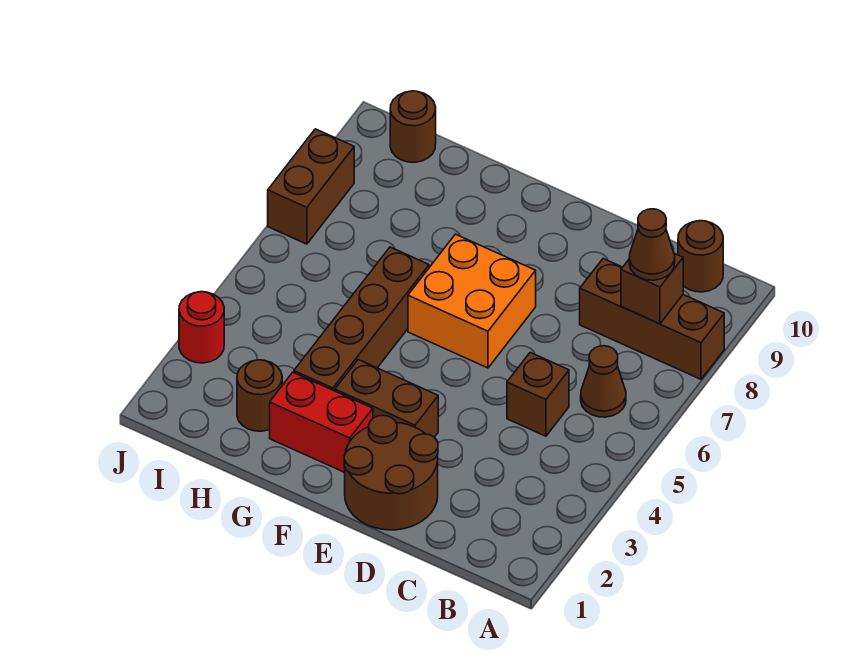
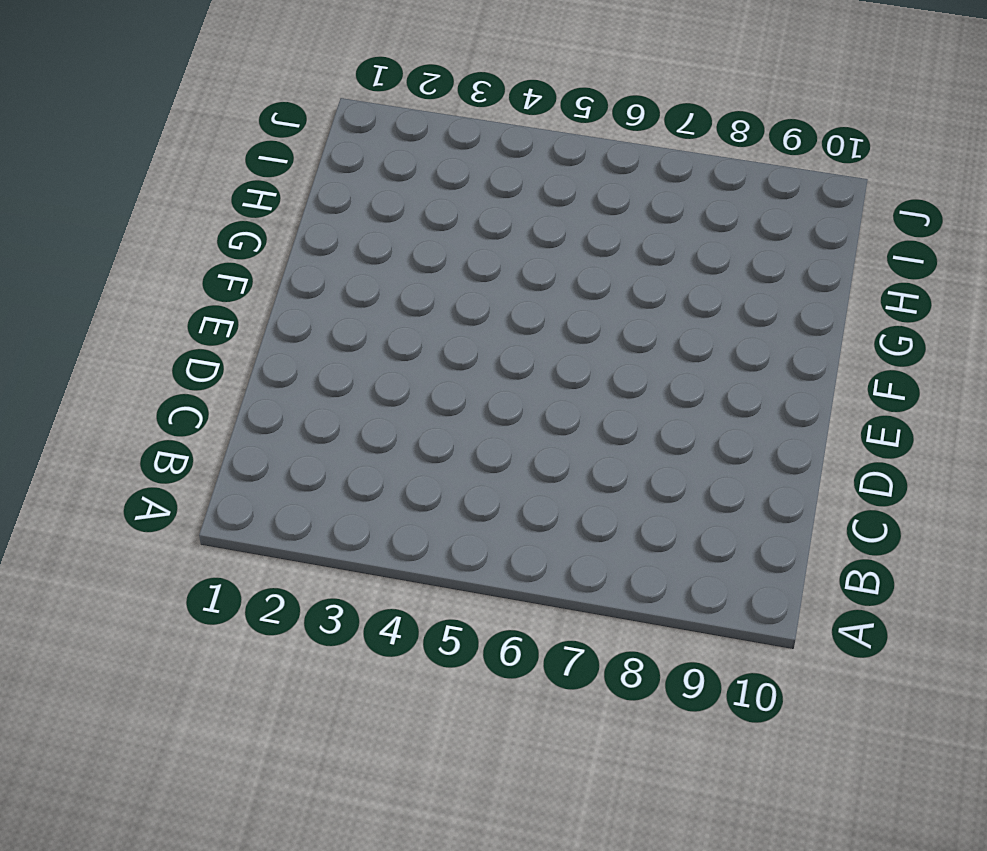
none -> brown 1x3 brick [580,259,724,379]
none -> brown 1x1 cone [581,346,626,417]
none -> brown 1x1 round brick [678,221,723,292]

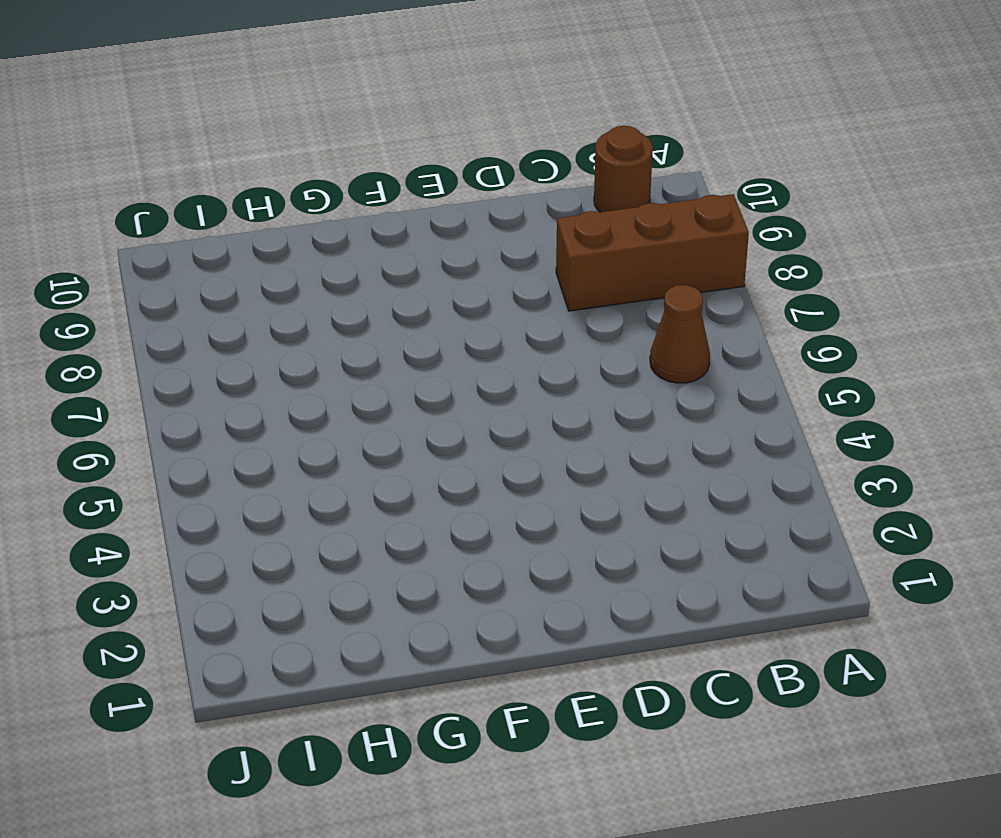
none -> brown 1x1 brick [507,353,569,436]
none -> brown 2x2 round brick [344,415,438,530]
none -> brown 1x2 brick [335,360,438,437]

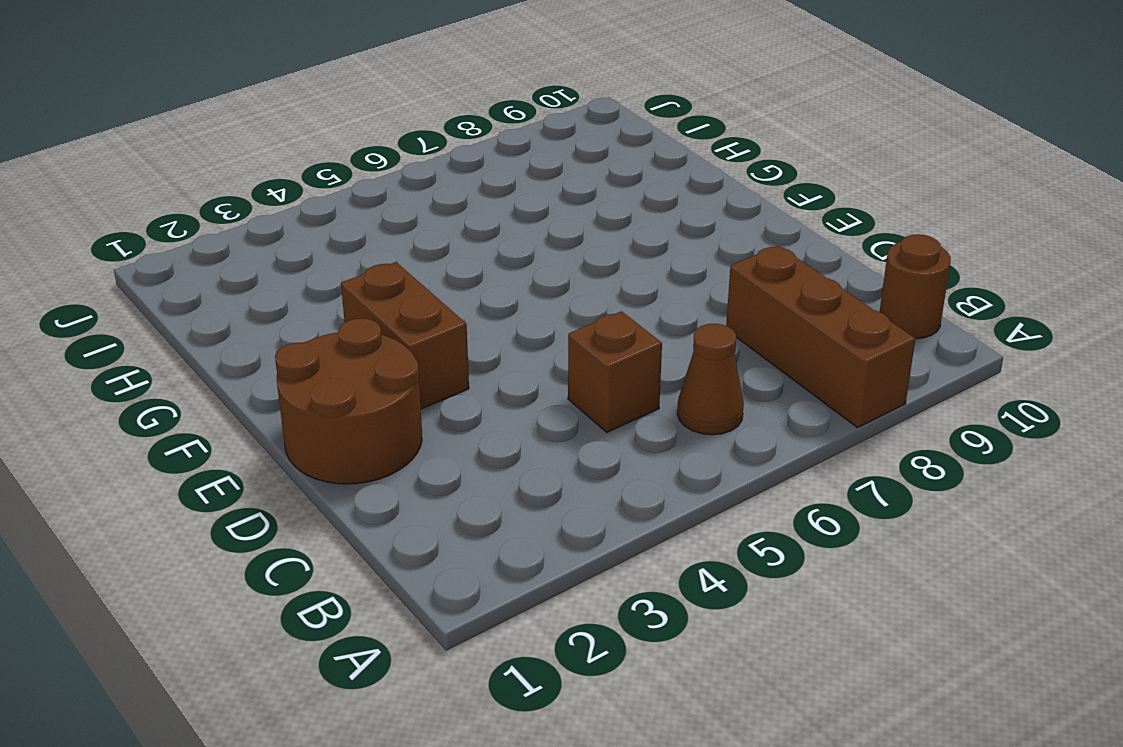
none -> orange 2x2 brick [408,234,536,368]
none -> red 1x2 brick [270,372,373,472]
none -> brown 1x4 brick [294,247,429,391]

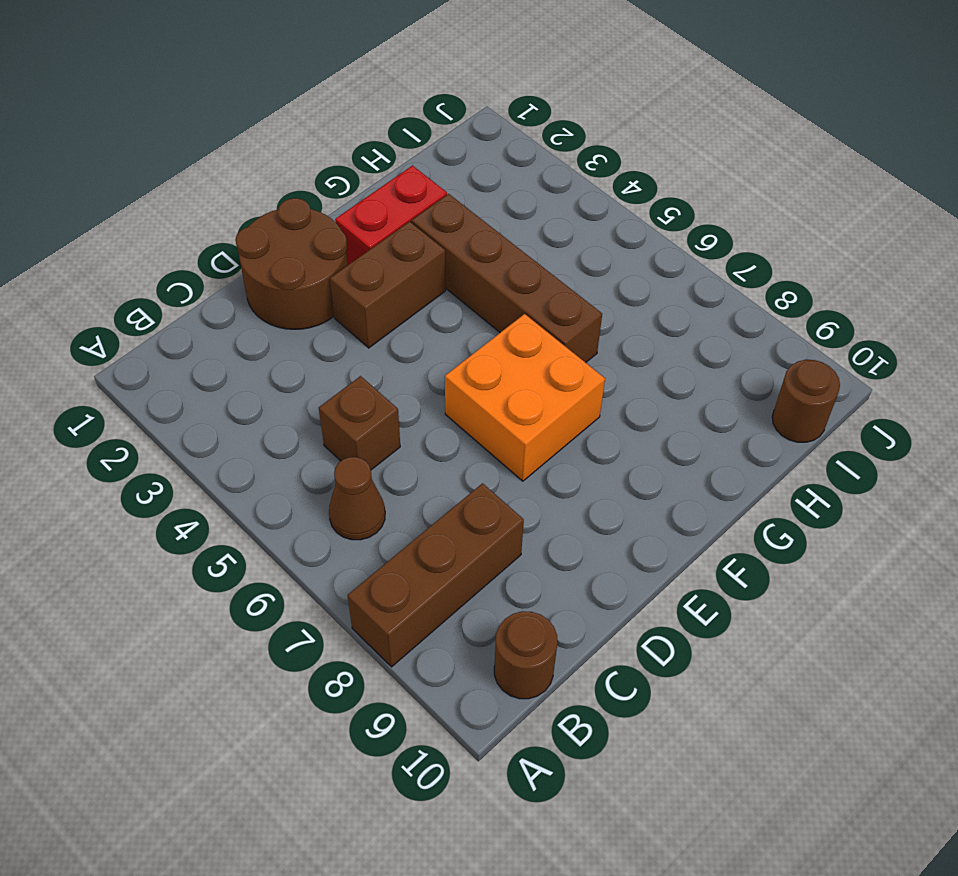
none -> brown 1x1 round brick [237,360,282,431]
none -> red 1x1 round brick [179,292,224,363]
none -> brown 1x2 brick [268,129,354,244]

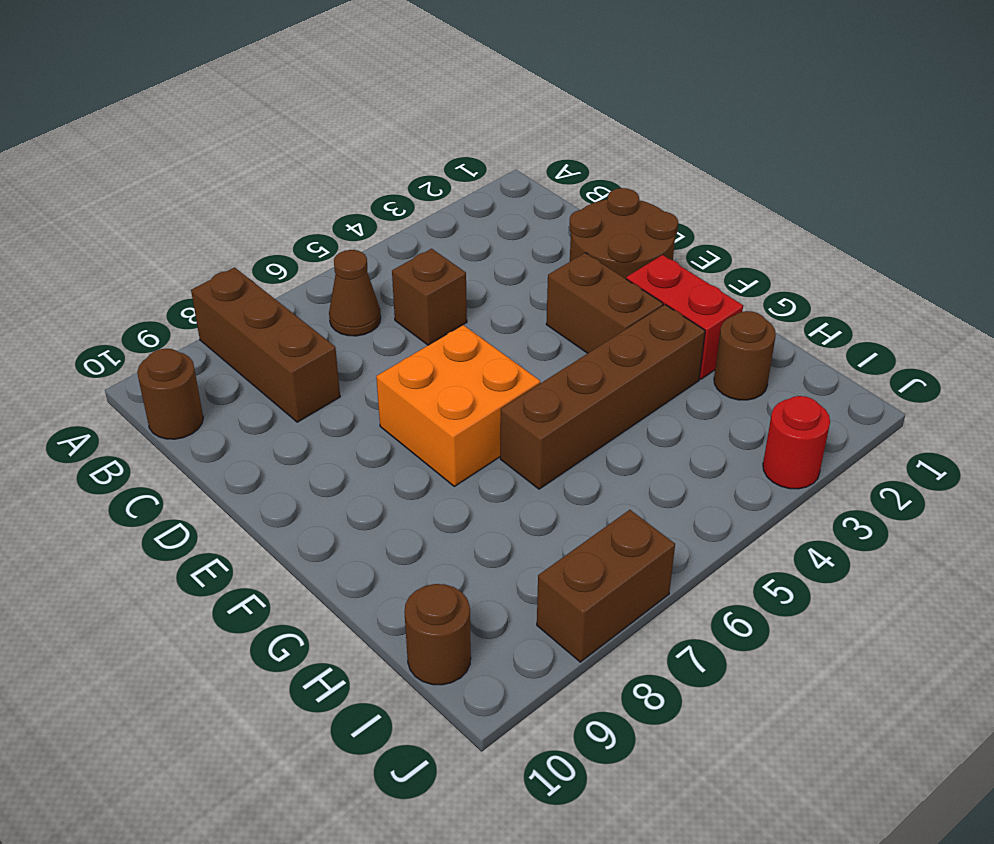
none -> brown 1x1 brick [621,253,683,324]
none -> brown 1x1 cone [629,209,675,280]

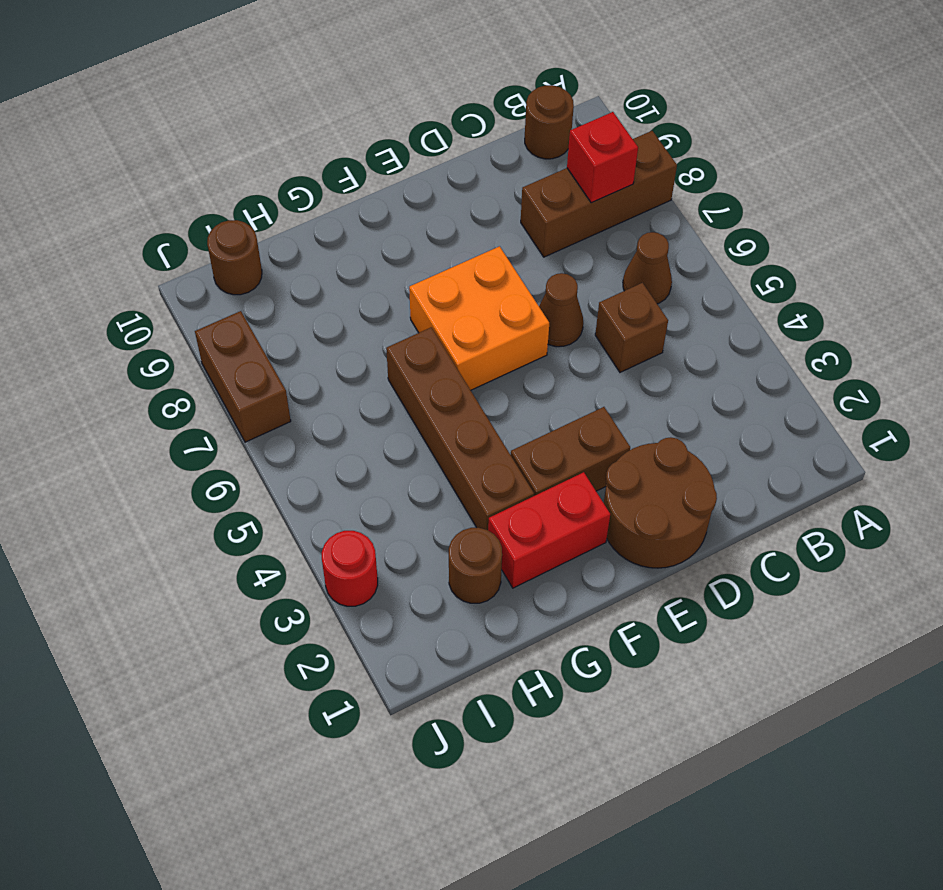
red 1x1 brick [567,112,638,203] -> brown 1x1 brick [621,253,683,324]
brown 1x1 cone [539,273,583,347] -> brown 1x1 cone moved to [629,209,675,280]

